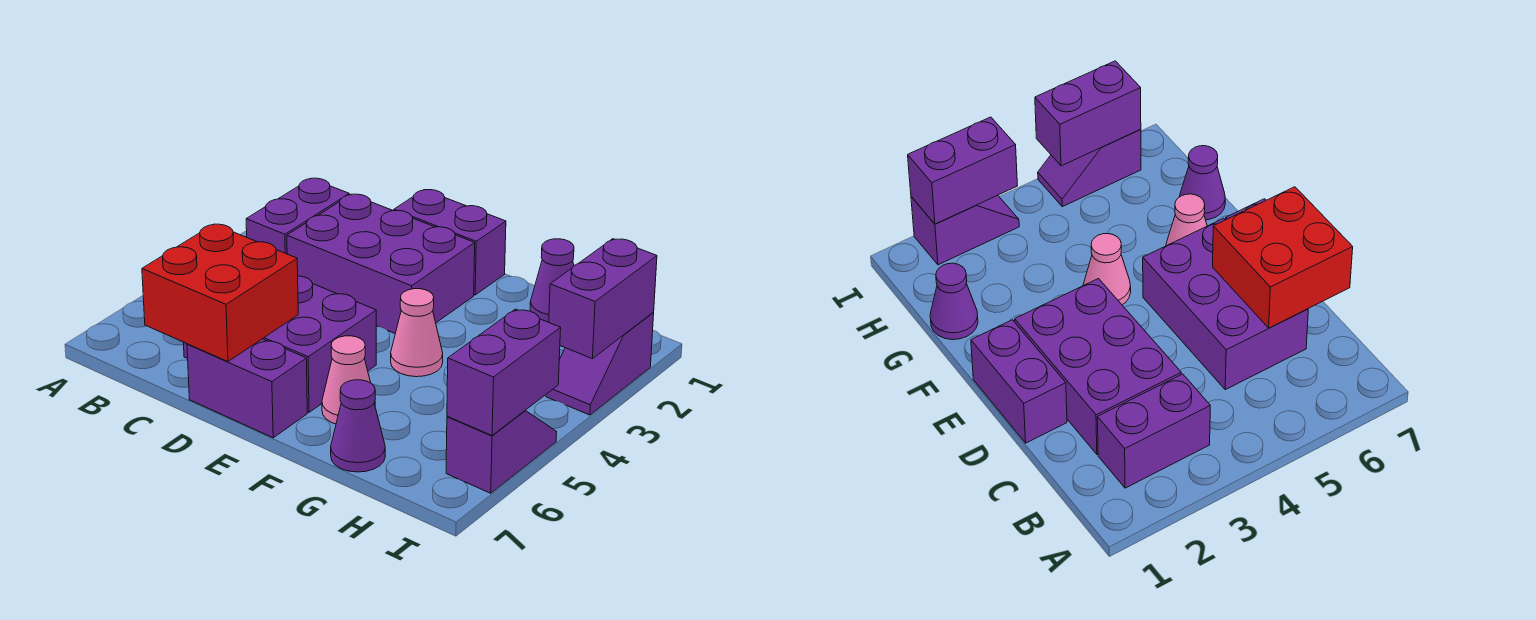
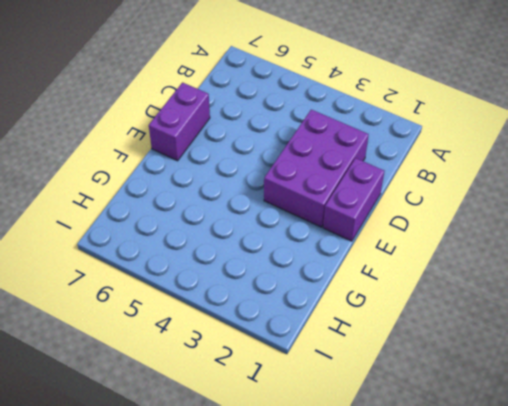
none -> purple 1x2 brick [246,178,349,254]
none -> purple 2x3 brick [184,276,376,412]
none -> pink 1x1 cone [391,289,443,377]

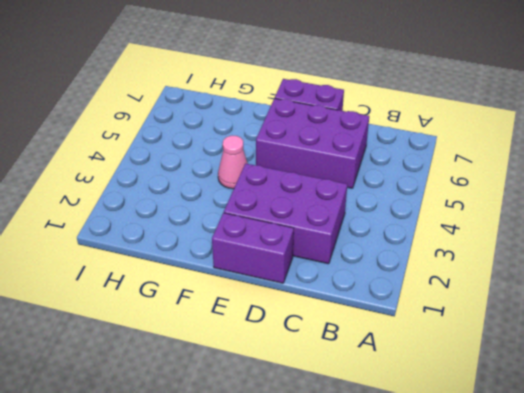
none -> purple 1x2 brick [246,178,349,254]
none -> pink 1x1 cone [322,336,375,424]
none -> purple 1x1 cone [530,239,574,322]

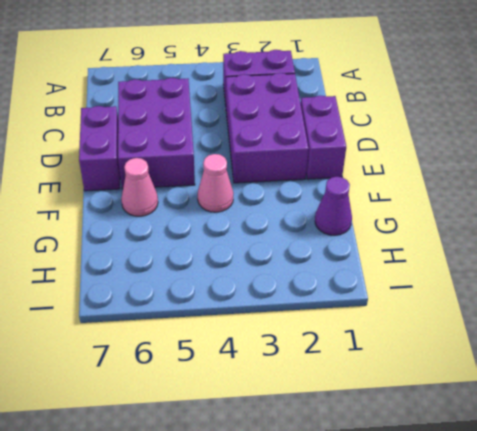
none -> purple 1x1 cone [331,380,385,472]
none -> purple 1x2 slope [546,313,654,415]
none -> purple 1x2 slope [446,411,557,493]

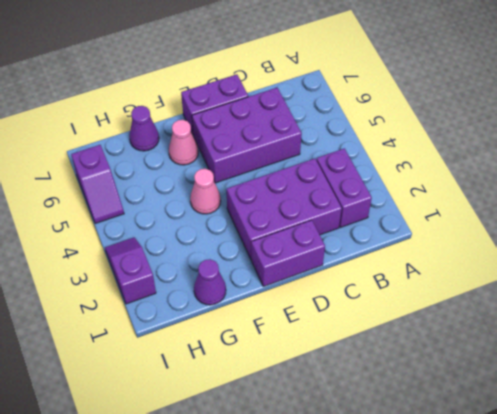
none -> red 2x2 brick [142,224,298,362]
none -> purple 1x2 brick [549,239,657,359]
none -> purple 1x2 brick [447,309,561,435]

